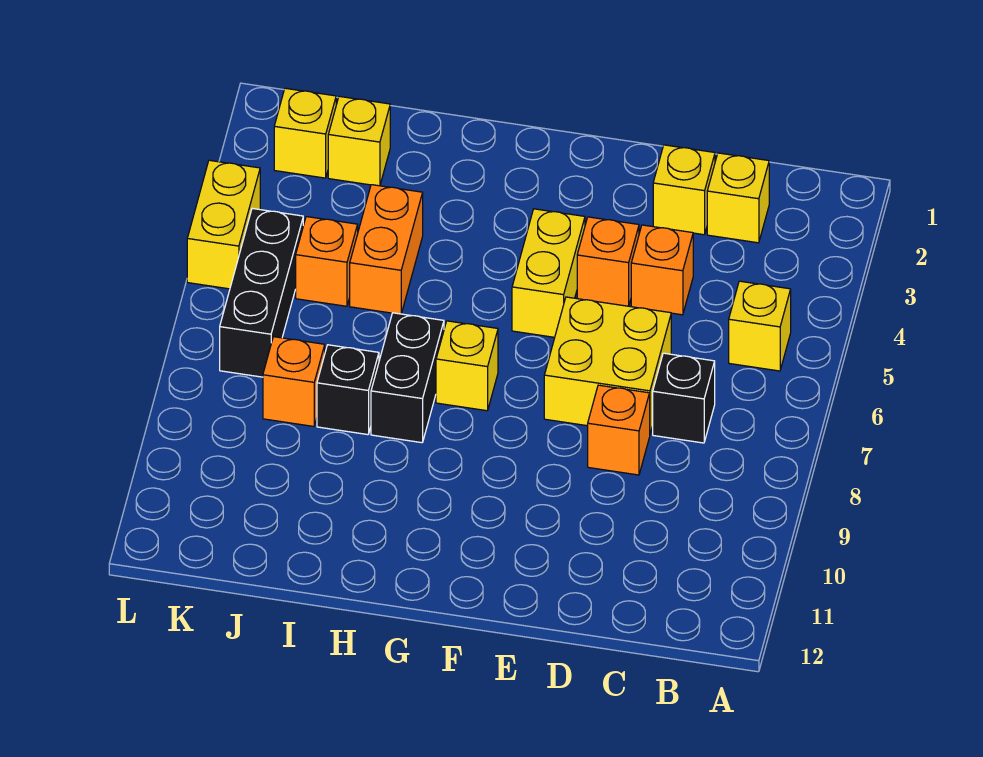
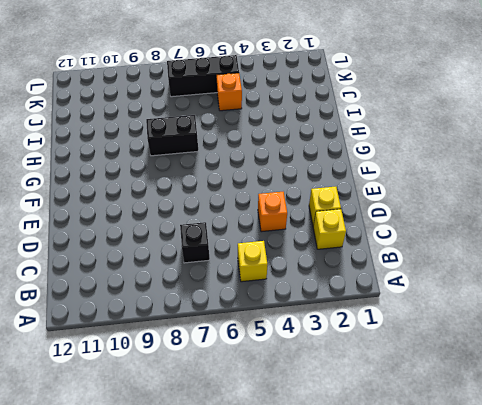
none -> yellow 2x2 brick [544,297,671,434]
none -> orange 1x1 brick [588,385,650,475]
none -> orange 1x1 brick [577,217,639,306]

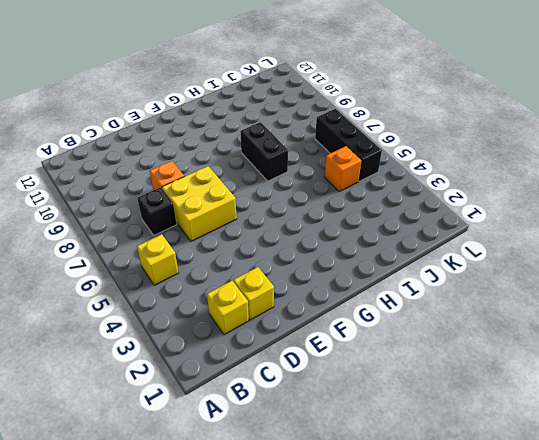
none -> orange 1x1 brick [631,225,693,315]
none -> orange 1x1 brick [577,217,639,306]
none -> yellow 1x2 brick [512,209,585,337]

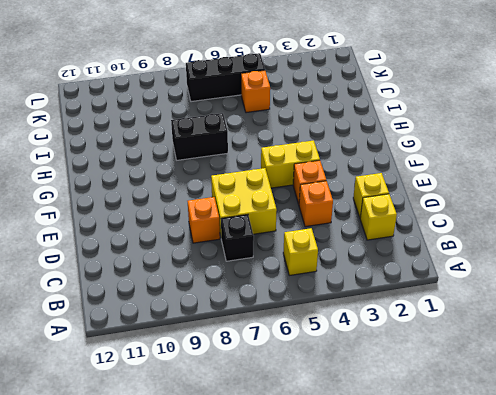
none -> yellow 1x1 brick [436,321,498,411]
none -> orange 1x2 brick [350,185,423,314]
none -> black 1x1 brick [317,345,379,435]

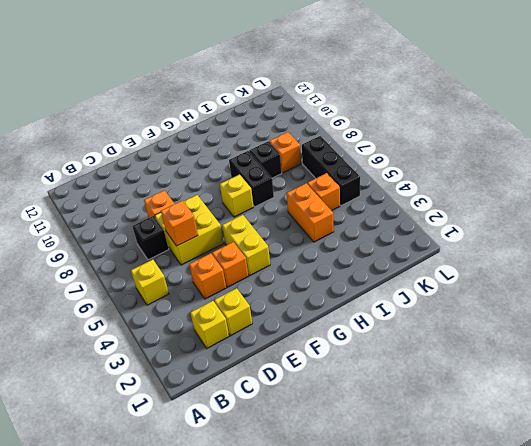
orange 1x1 brick [161,201,198,246] -> none
none -> yellow 1x1 brick [328,96,390,186]
none -> yellow 1x1 brick [274,88,336,178]
none -> yellow 1x2 brick [187,160,260,289]

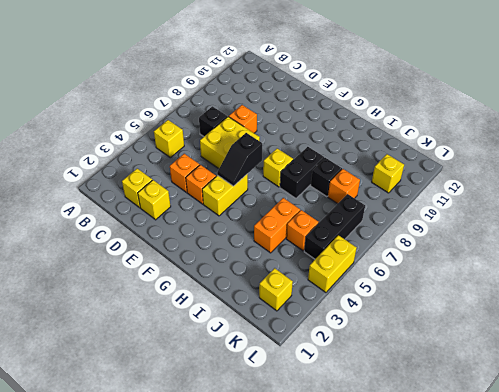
black 1x2 slope [217,133,262,186] -> none
yellow 1x1 brick [372,154,404,193] -> yellow 1x1 brick moved to [328,96,390,186]

